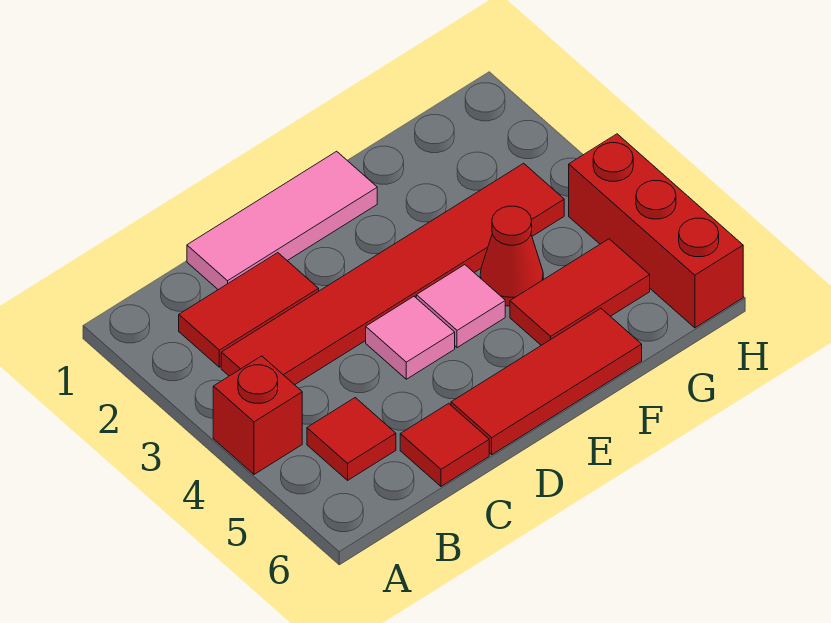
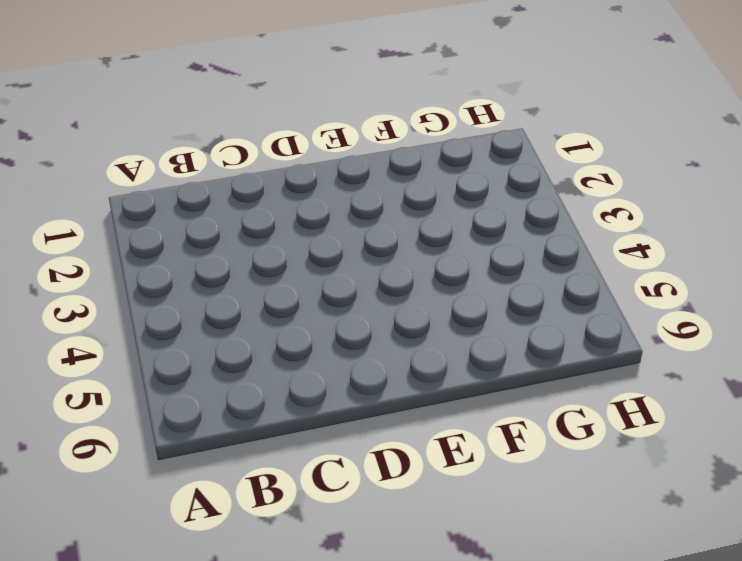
none -> red 1x1 brick [213,356,302,474]
none -> red 1x2 tile [179,253,319,367]
none -> red 1x6 tile [221,163,564,385]

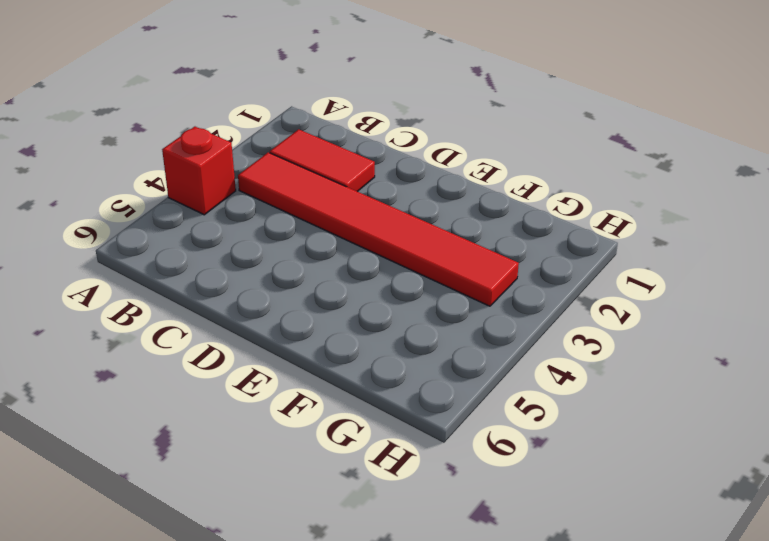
none -> red 1x1 tile [307,398,396,480]
none -> pink 1x3 tile [187,151,377,290]
none -> red 1x1 tile [400,403,489,486]

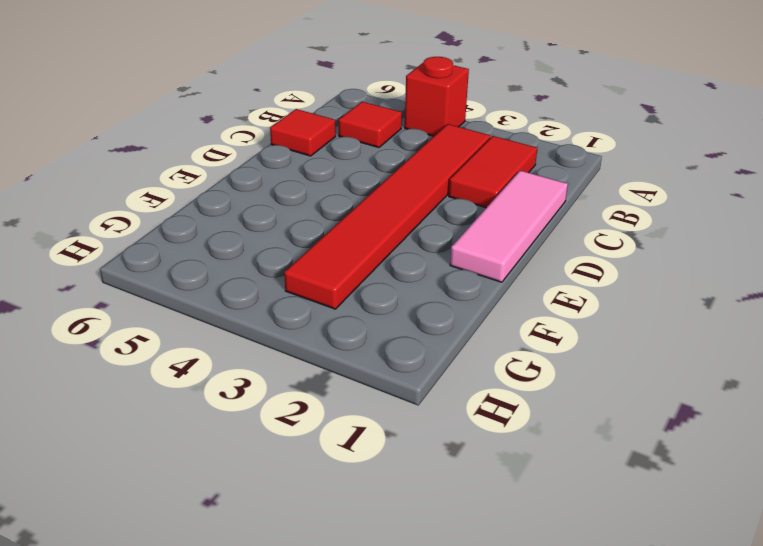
none -> pink 1x1 tile [366,297,455,379]
none -> red 1x3 tile [451,308,642,455]
none -> pink 1x1 tile [416,265,505,348]

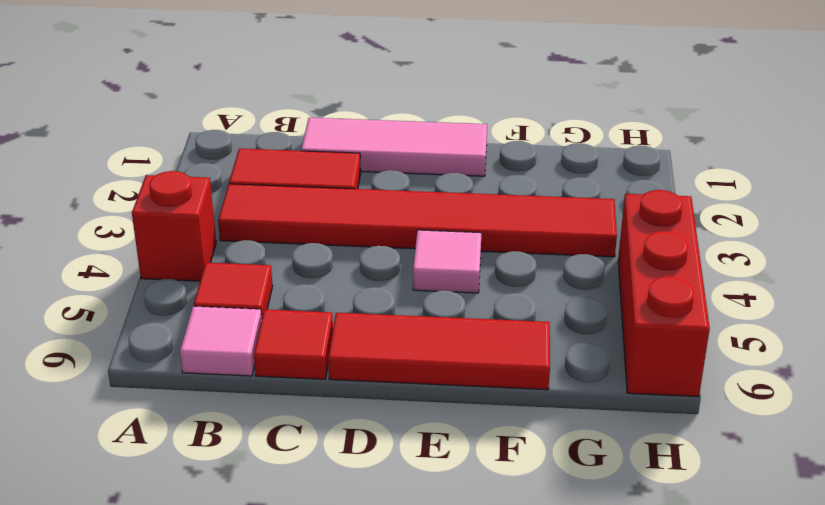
pink 1x1 tile [180,306,262,376] -> pink 1x1 tile moved to [366,297,455,379]
none -> red 1x1 cone [480,206,543,306]
none -> red 1x2 tile [510,239,650,345]

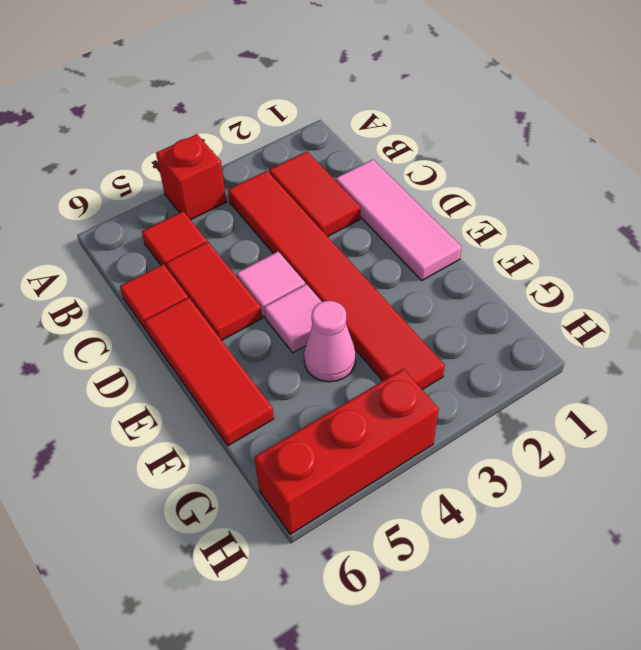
red 1x2 tile [166,242,262,340] -> red 1x2 tile moved to [510,239,650,345]
pink 1x1 cone [304,301,356,382] -> red 1x1 cone [480,206,543,306]

